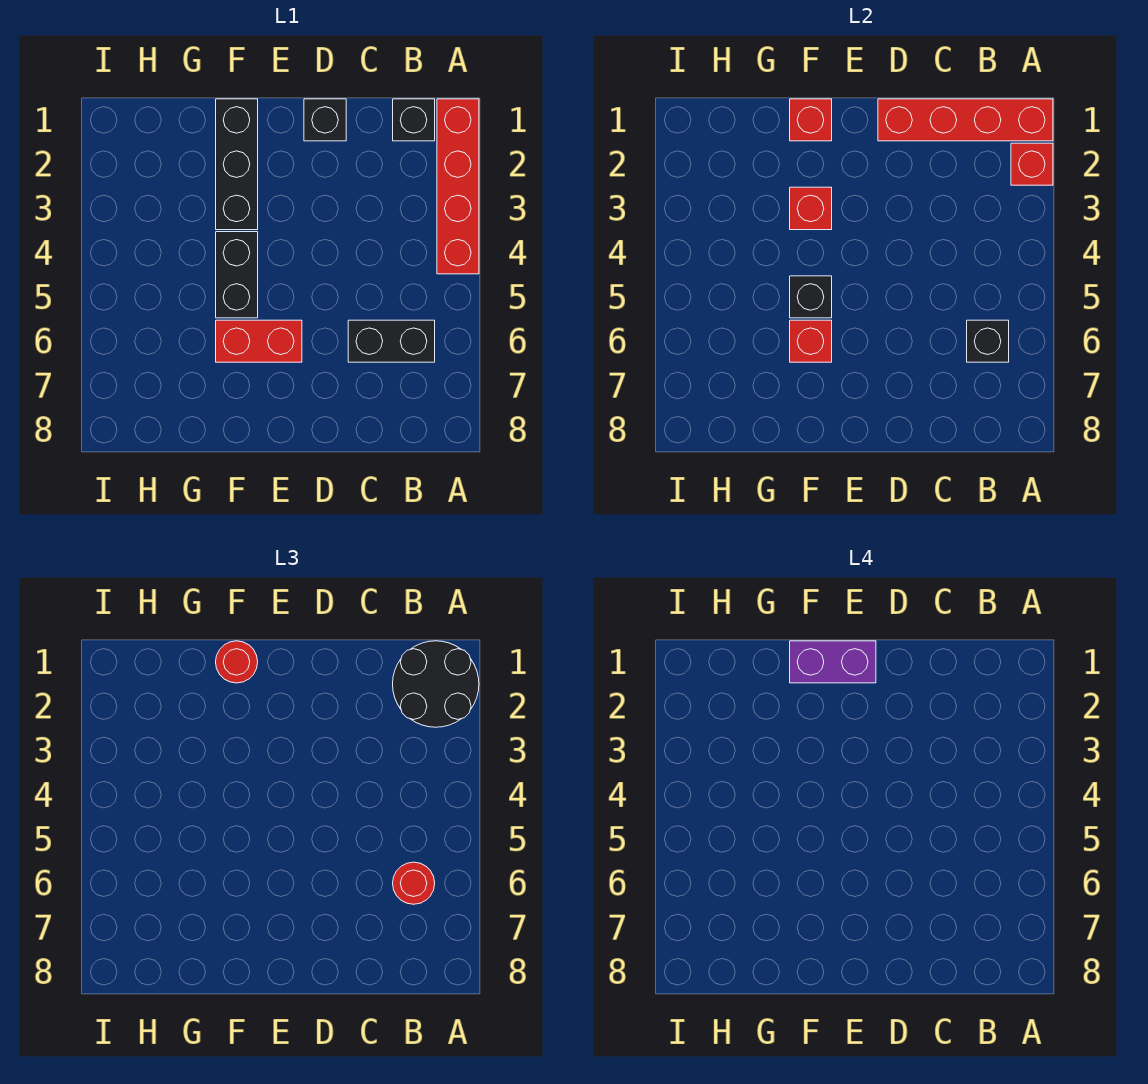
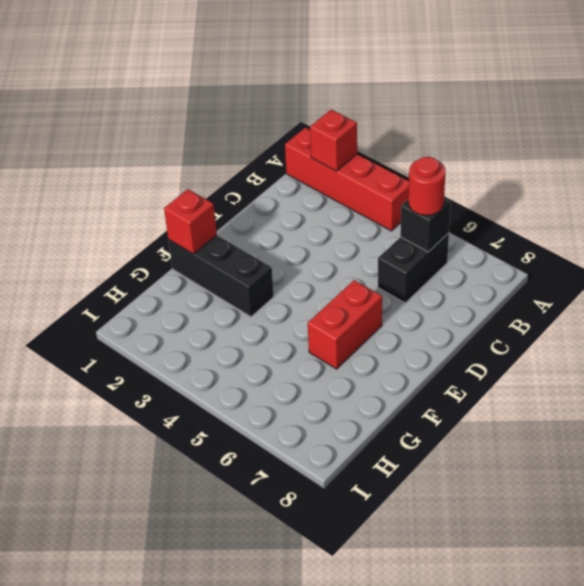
none -> black 1x1 brick [393,99,435,141]
none -> black 1x1 brick [304,99,346,141]
none -> black 1x2 brick [216,232,258,318]

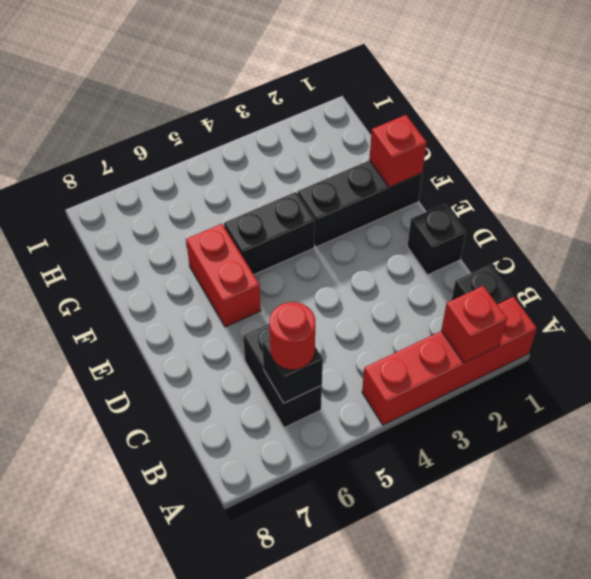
none -> red 1x4 brick [878,99,1053,141]
none -> red 1x1 brick [790,187,832,230]
none -> black 1x1 brick [790,276,832,318]

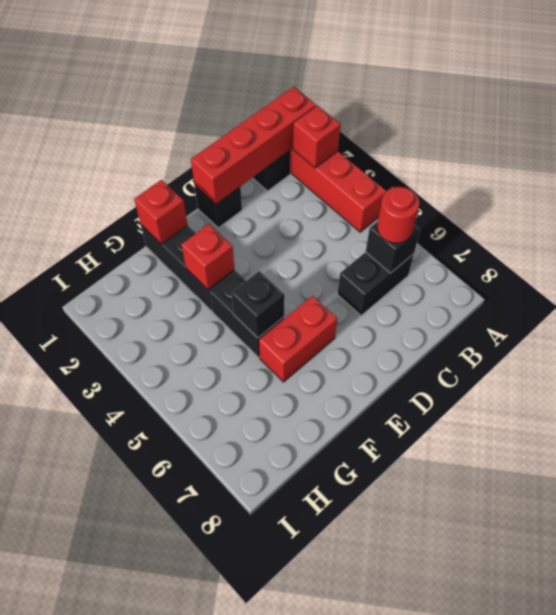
none -> red 1x1 brick [790,320,832,362]
none -> black 2x2 round brick [393,641,479,727]
none -> red 1x1 round brick [216,641,258,683]

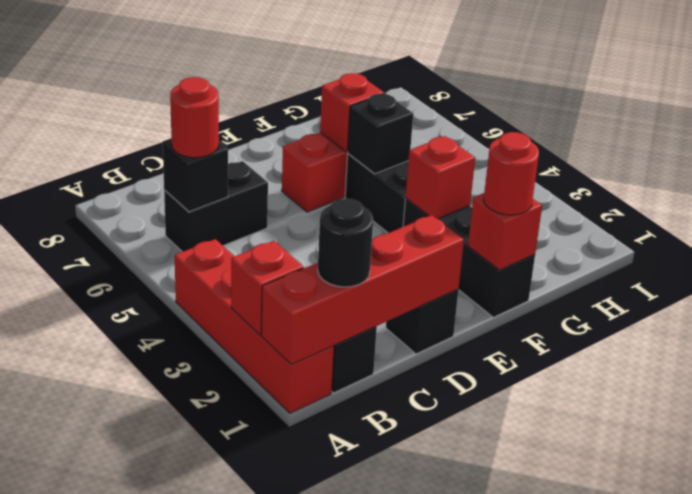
black 1x1 round brick [318,199,373,287] -> black 2x2 round brick [393,641,479,727]
none -> purple 1x2 brick [790,641,876,683]

